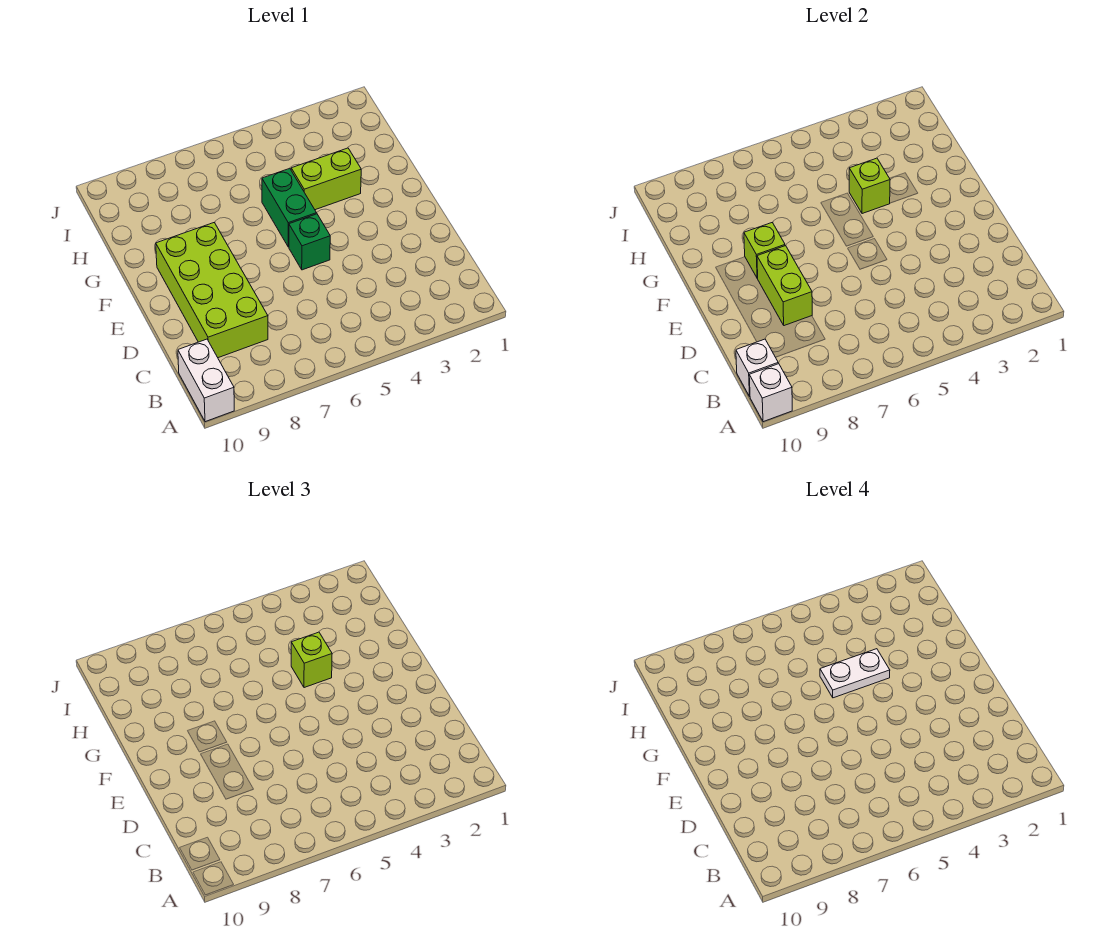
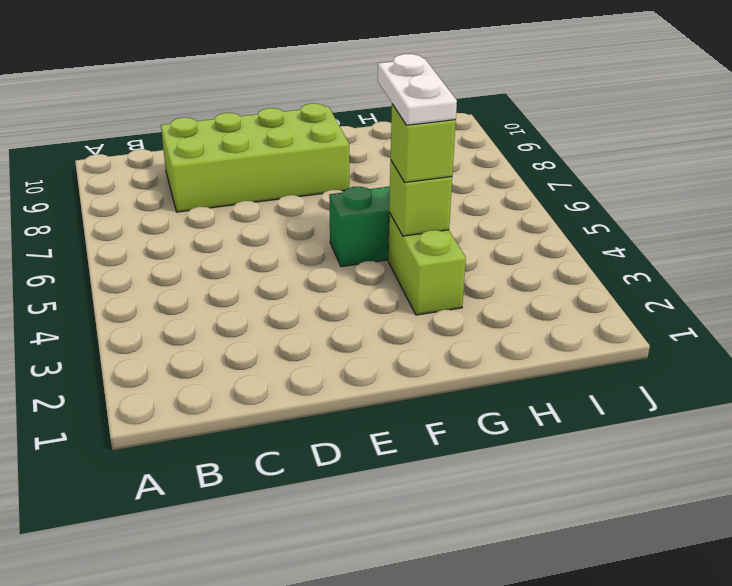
none -> white 1x2 brick [178,339,234,422]
none -> green 1x1 brick [289,214,330,270]
none -> white 1x1 brick [749,364,792,422]

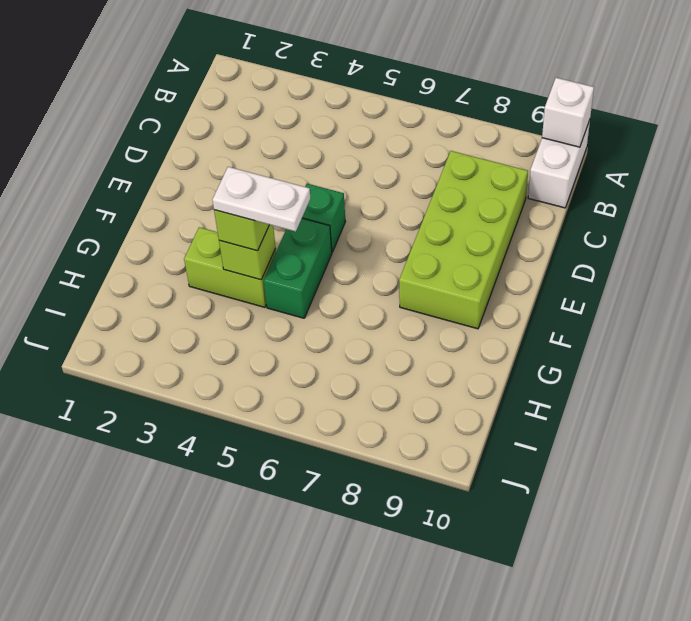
none -> white 1x1 brick [736,339,778,396]
none -> lime 1x2 brick [757,246,812,326]
none -> lime 1x1 brick [744,222,785,278]

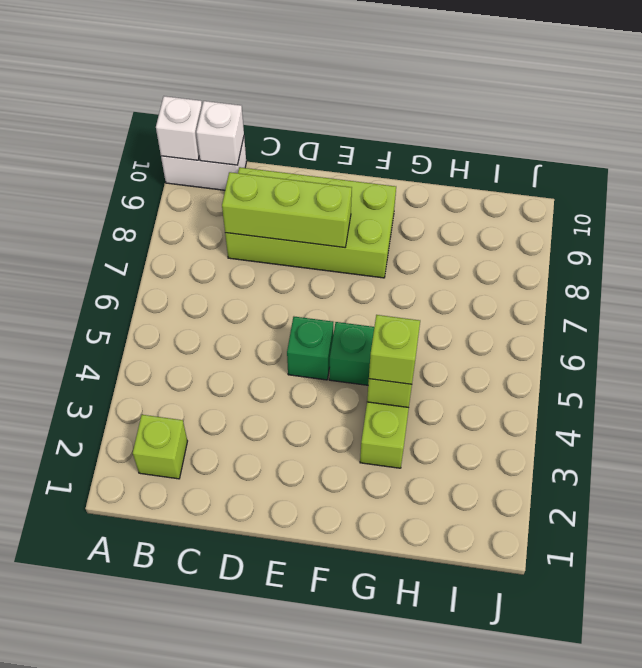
lime 1x1 brick [133,415,187,479] -> lime 1x1 brick moved to [744,222,785,278]
lime 1x3 brick [222,172,352,248] -> lime 1x2 brick [757,246,812,326]
none -> white 1x2 plate [820,649,890,698]

